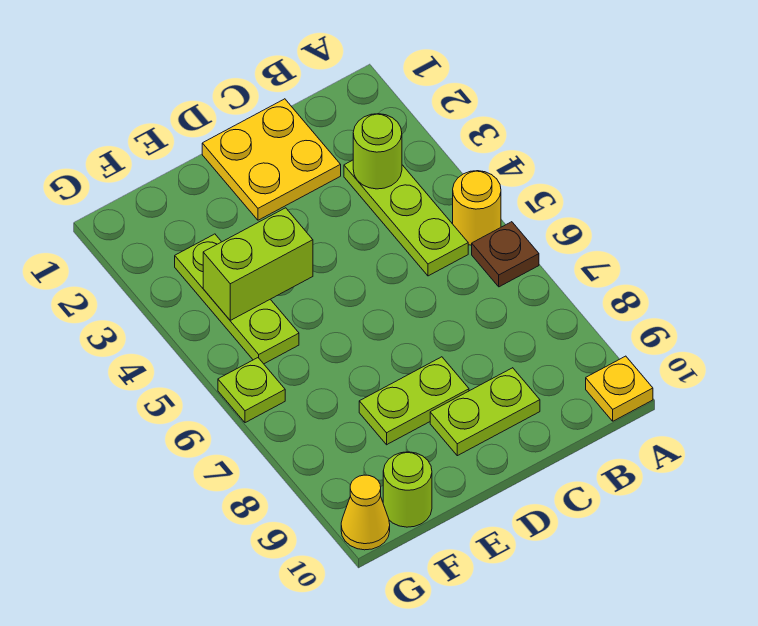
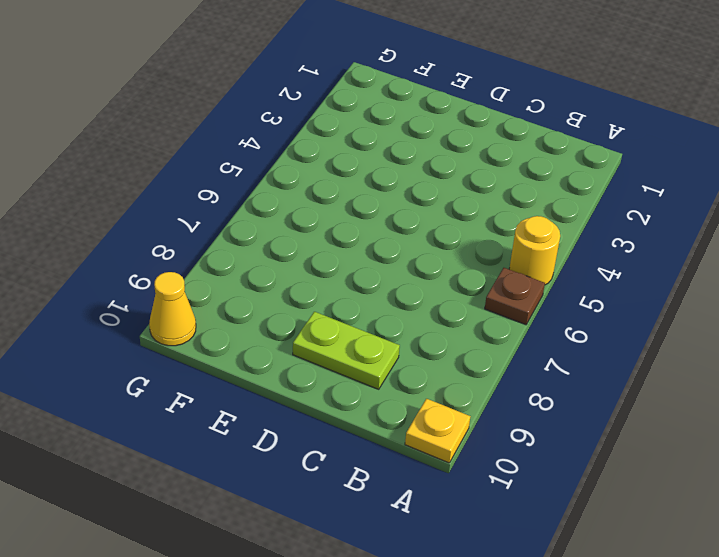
none -> lime 1x3 plate [344,160,468,276]
none -> yellow 2x2 plate [202,99,341,220]
none -> lime 1x2 plate [359,357,469,445]

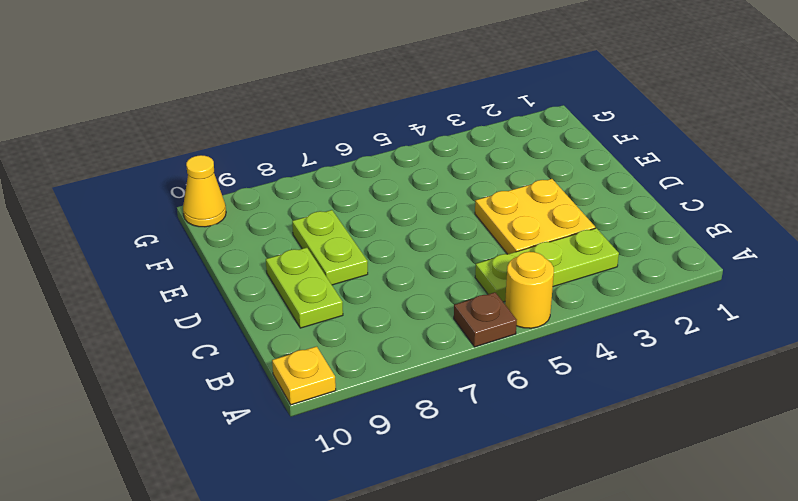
yellow 2x2 plate [475,179,595,254] -> yellow 2x2 plate moved to [202,99,341,220]
none -> lime 1x3 plate [175,234,299,364]
none -> lime 1x1 round brick [383,452,432,527]
none -> lime 1x1 plate [218,358,285,423]

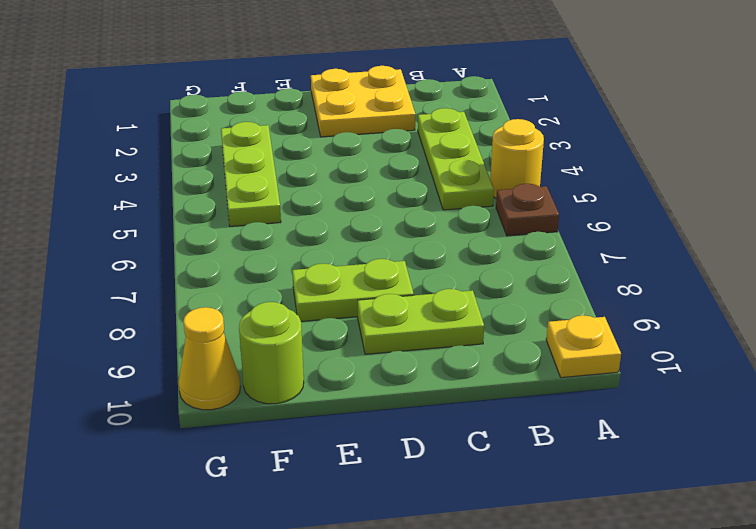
none -> lime 1x1 plate [218,358,285,423]
none -> lime 1x1 round brick [353,114,402,189]
none -> lime 1x2 brick [203,208,313,320]

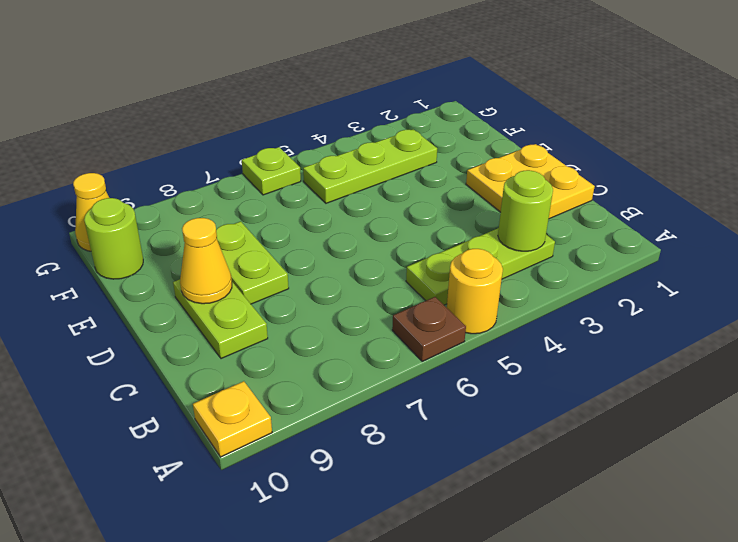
yellow 1x1 cone [180,218,232,304] -> none
none -> lime 1x2 brick [203,208,313,320]

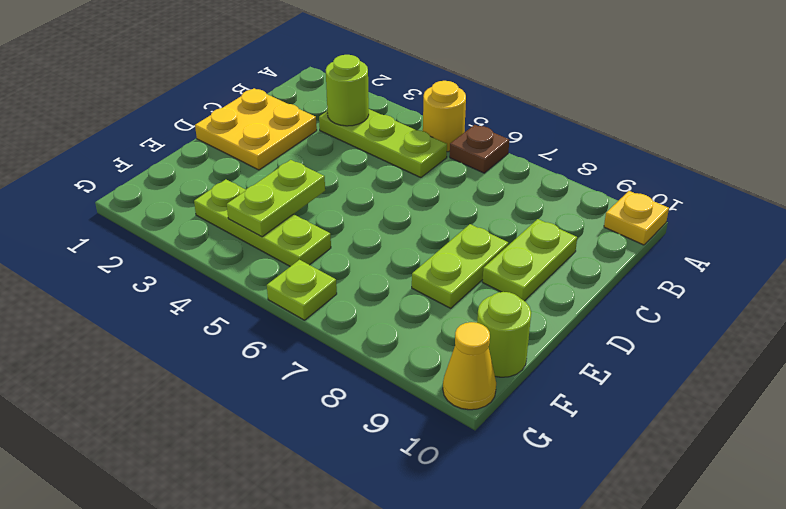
lime 1x2 plate [227,160,325,237] -> lime 1x2 brick [203,208,313,320]

